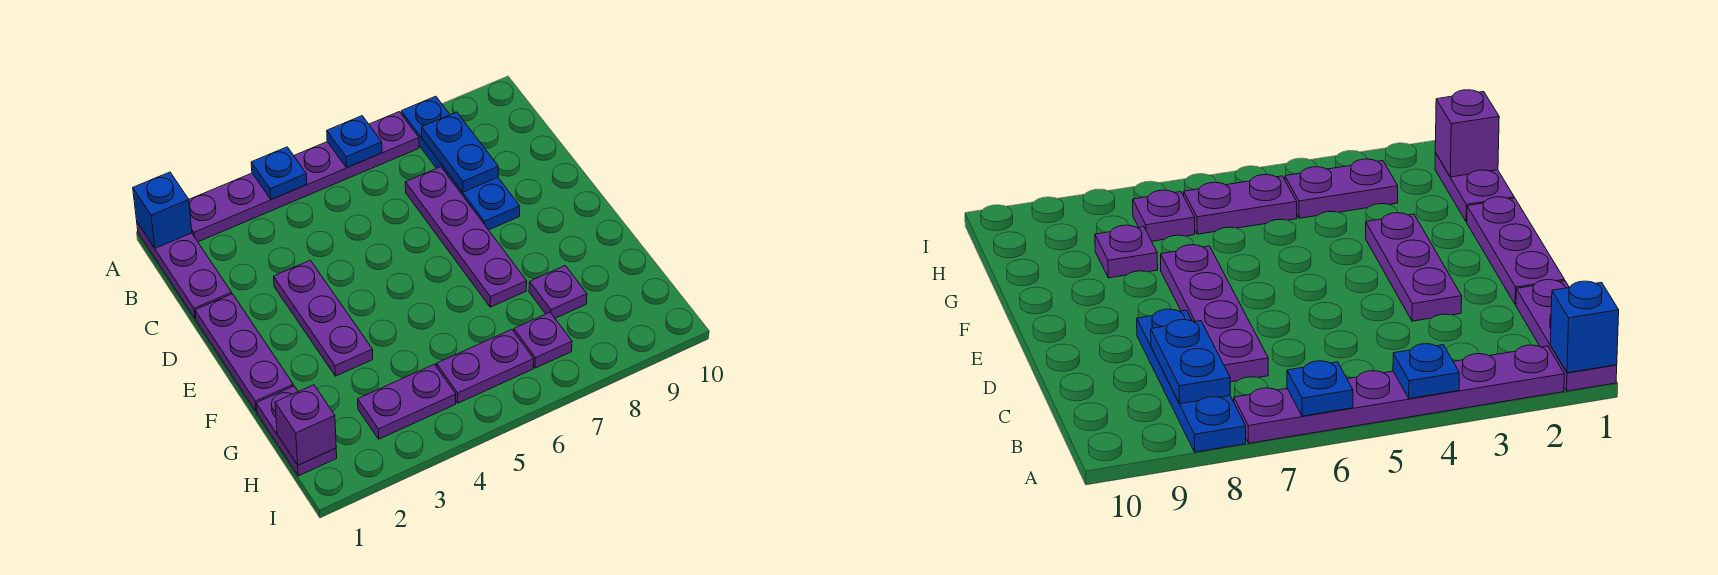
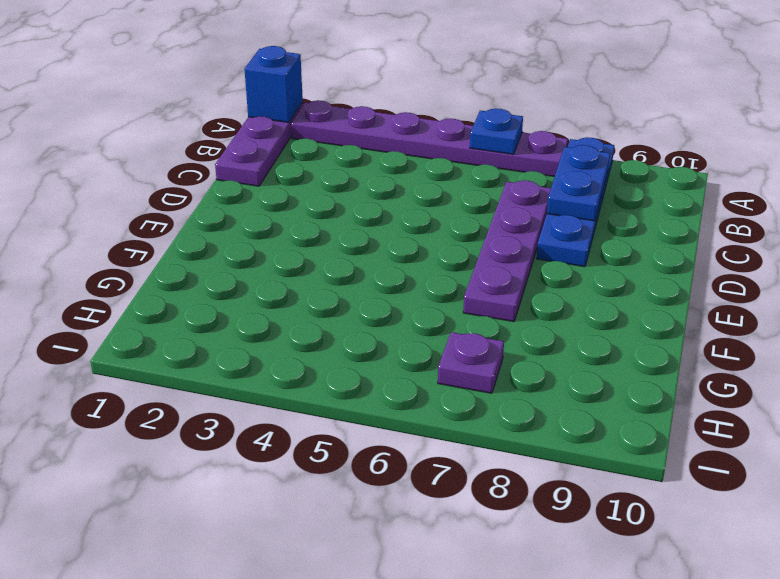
none -> purple 1x3 plate [195,294,293,412]
none -> purple 1x3 plate [274,260,373,376]
none -> purple 1x2 plate [256,386,337,476]

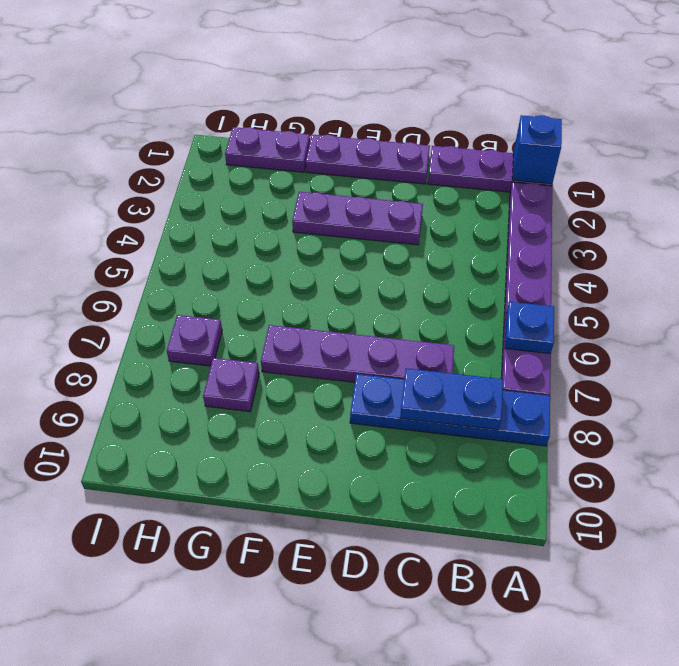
none -> purple 1x2 plate [358,364,456,439]
none -> purple 1x2 plate [436,330,534,403]
none -> blue 1x1 plate [251,147,307,200]

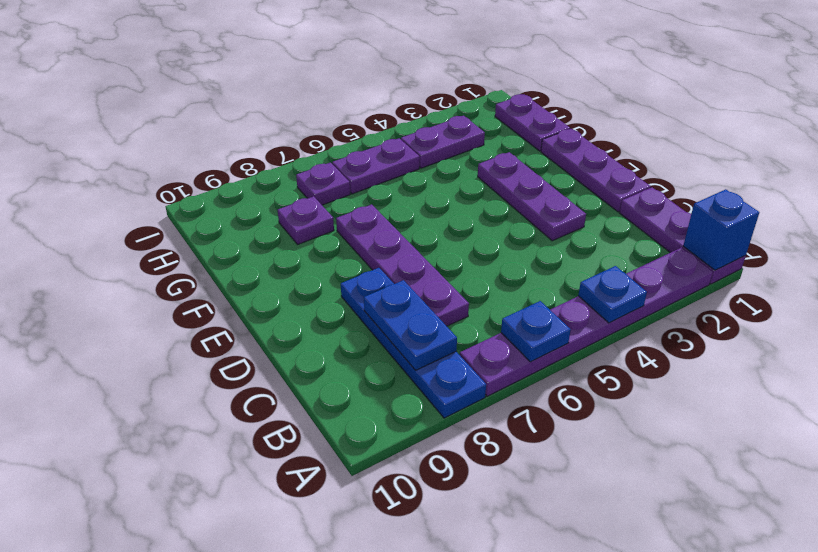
none -> purple 1x1 brick [275,385,336,465]

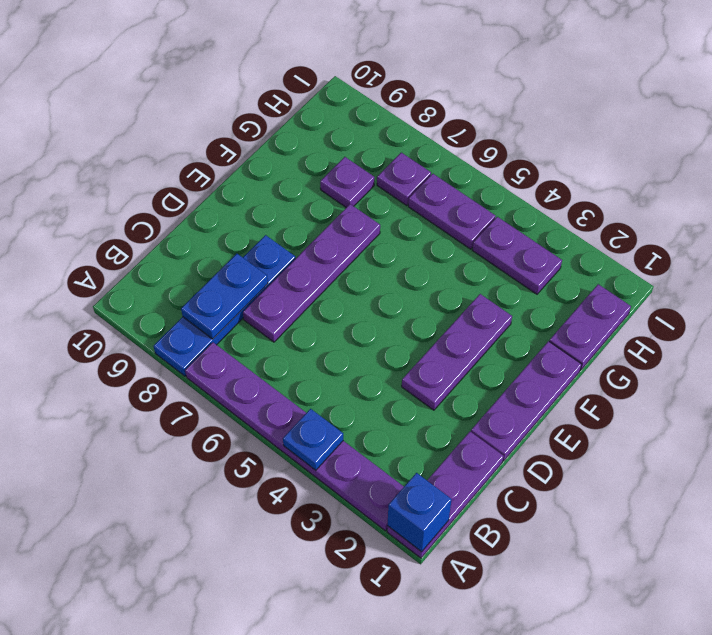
none -> blue 1x1 plate [327,116,382,168]
none -> purple 1x1 brick [275,385,336,465]

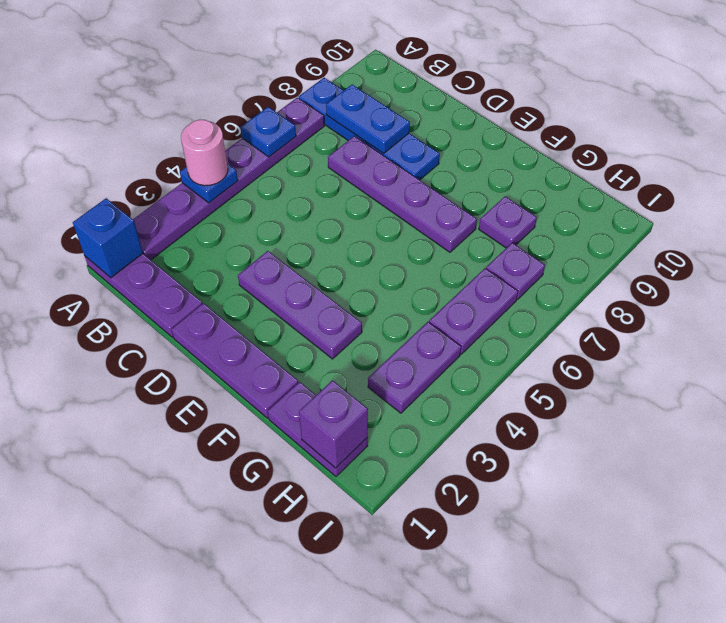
pink 1x1 round brick [181,120,228,186] -> none

